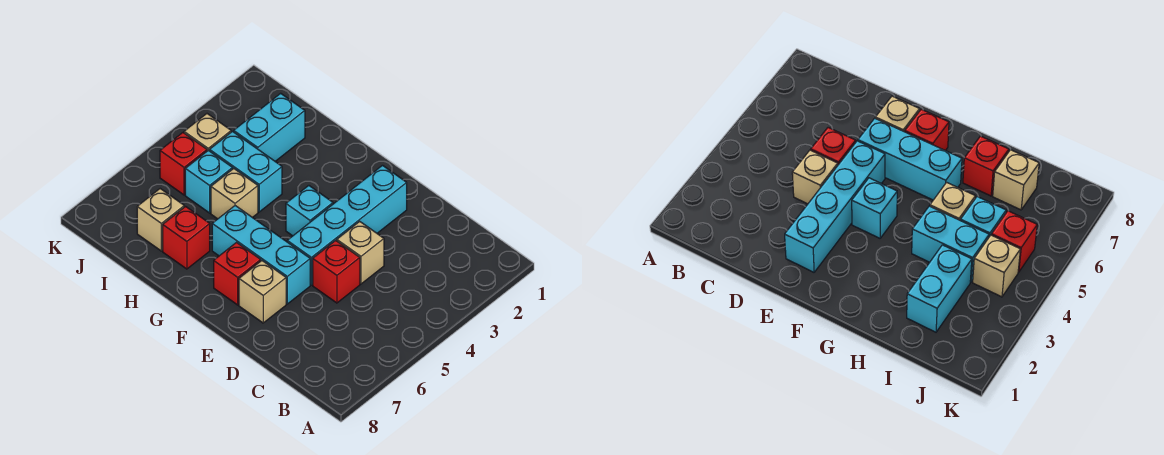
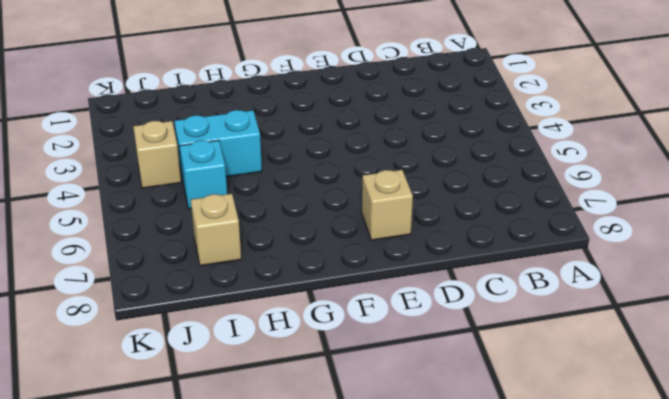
none -> tan 1x1 brick [337,221,384,284]
none -> red 1x1 brick [313,240,360,303]
none -> cyan 1x4 brick [287,166,407,285]

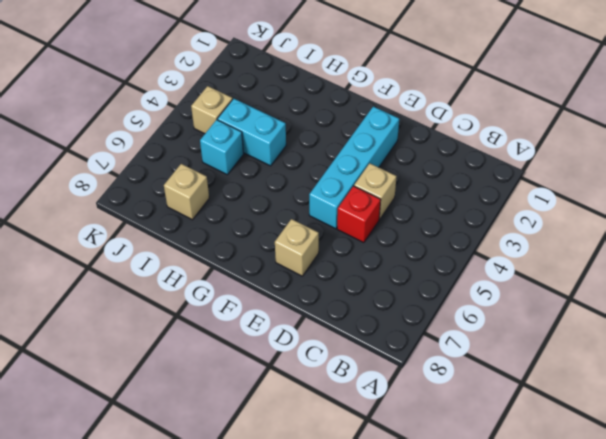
none -> cyan 1x3 brick [212,206,310,304]
none -> cyan 1x1 brick [286,186,333,236]
none -> red 1x1 brick [214,243,261,305]

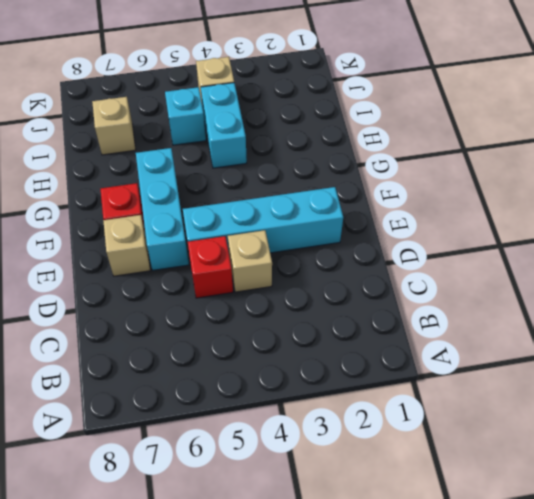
none -> cyan 1x1 brick [286,186,333,236]
none -> tan 1x1 brick [211,169,258,219]
none -> red 1x1 brick [163,207,210,269]

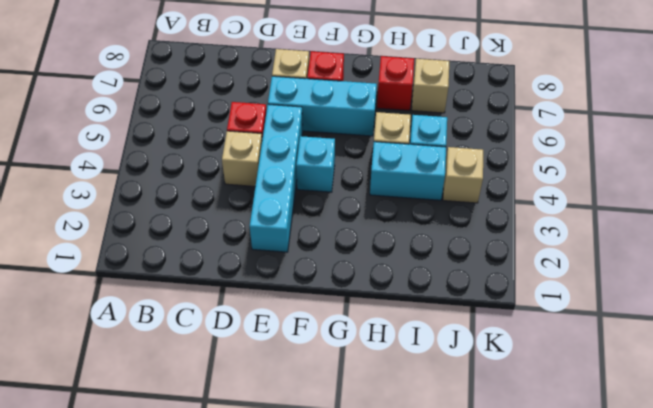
none -> cyan 1x2 brick [234,93,305,161]
none -> red 1x1 brick [160,133,207,195]

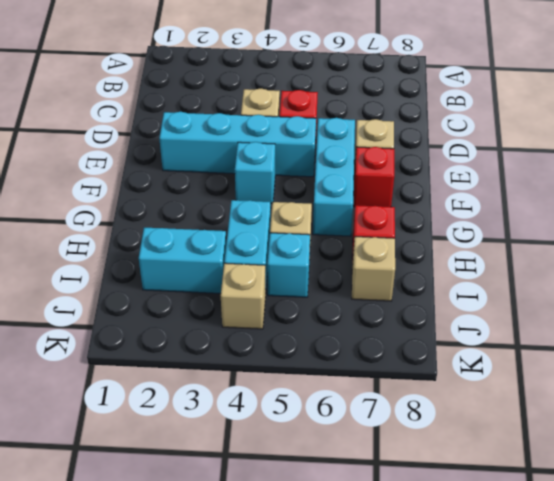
none -> red 1x1 brick [160,133,207,195]

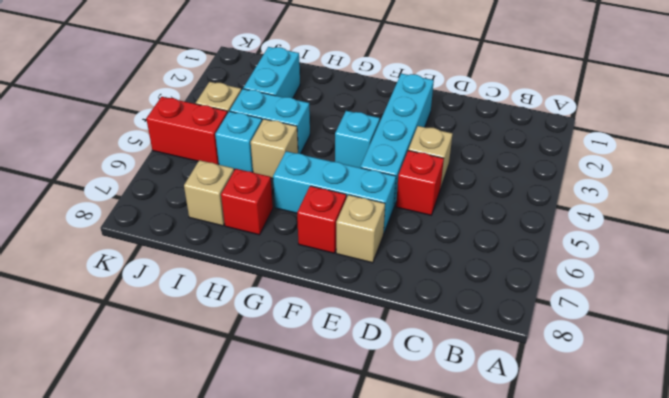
red 1x2 brick [146,97,228,164] -> red 1x1 brick [160,133,207,195]

